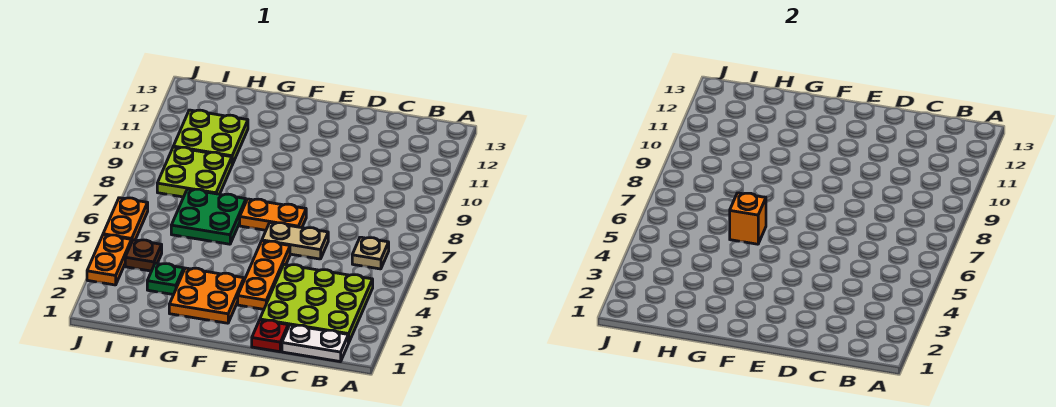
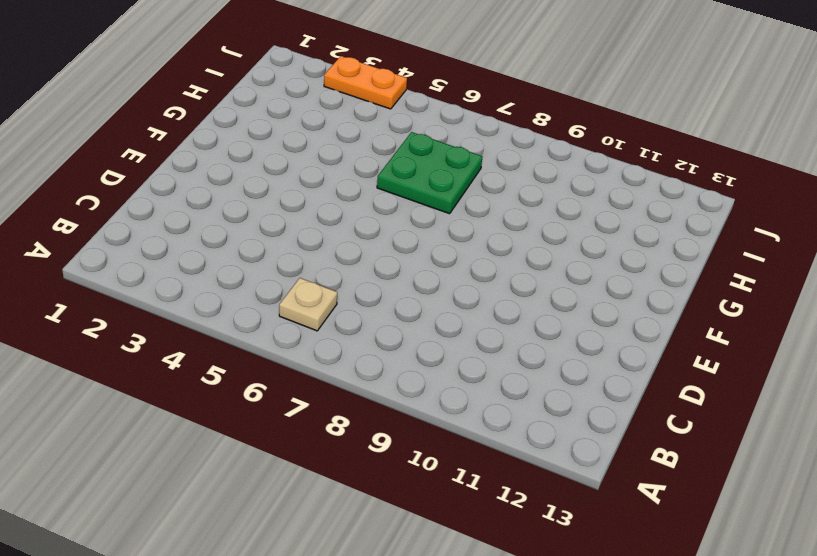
none -> white 1x2 plate [282,325,348,362]
none -> lime 3x3 plate [260,265,373,343]
none -> red 1x1 plate [252,320,288,352]

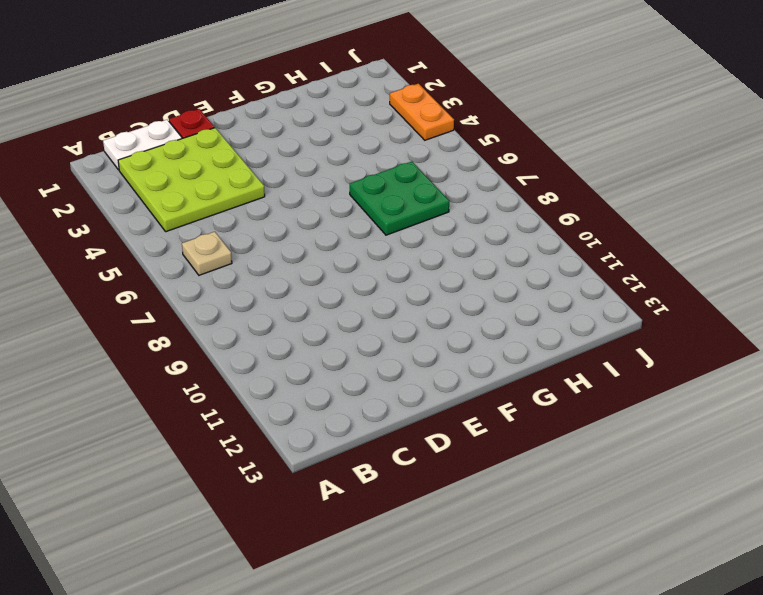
none -> tan 1x2 plate [262,223,328,259]
none -> orange 1x3 plate [238,241,290,309]
none -> orange 1x2 plate [240,199,306,230]

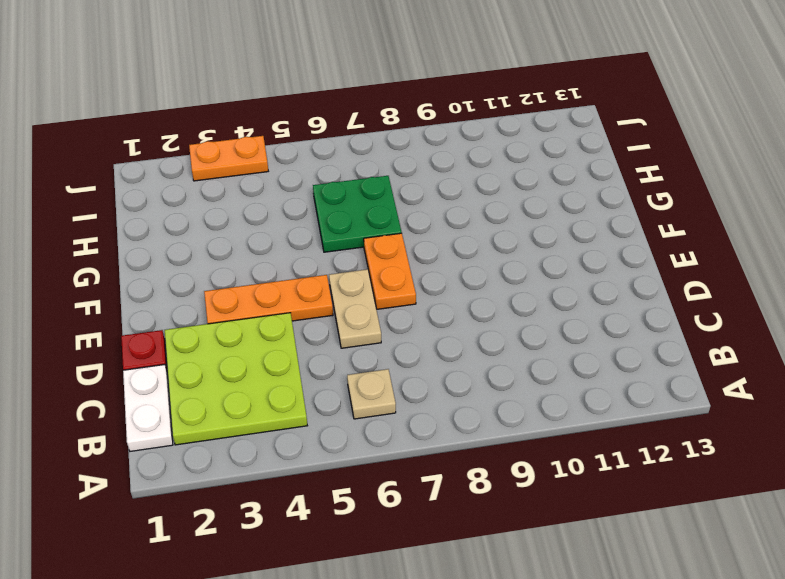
none -> orange 2x2 plate [169,268,244,323]
none -> green 1x1 plate [147,263,184,295]
none -> lime 2x2 plate [157,147,232,197]

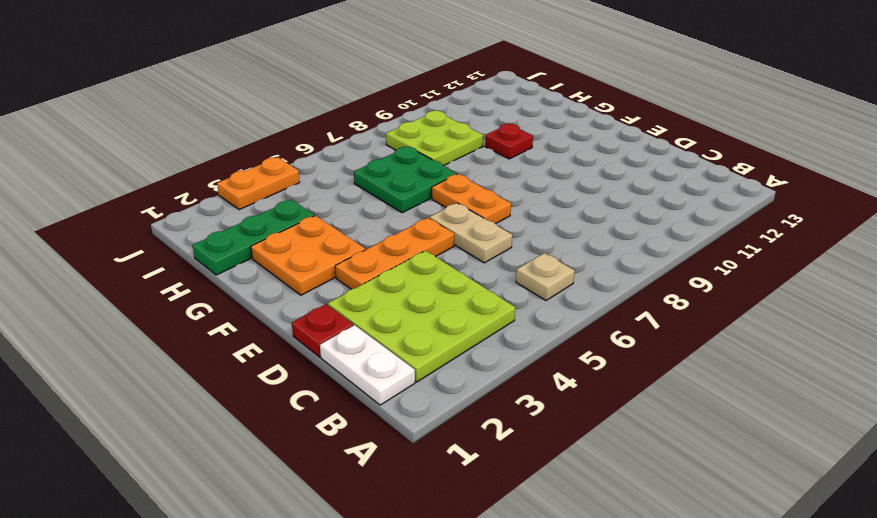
red 1x1 plate [485,124,533,159] -> none
green 1x3 plate [192,200,314,275] -> green 1x1 plate [147,263,184,295]
none -> lime 2x2 plate [173,110,248,165]
none -> brown 1x1 plate [125,240,162,271]
none -> orange 1x2 plate [103,198,148,243]

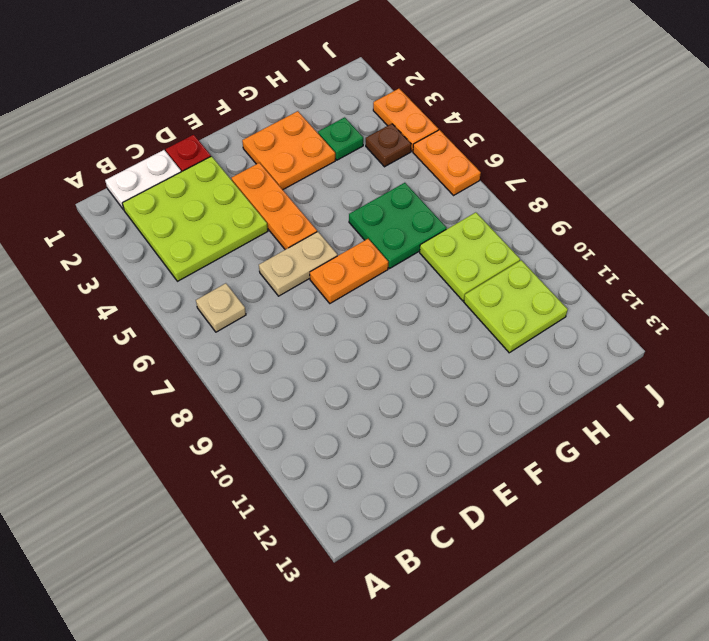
none -> orange 1x1 brick [730,193,766,244]

